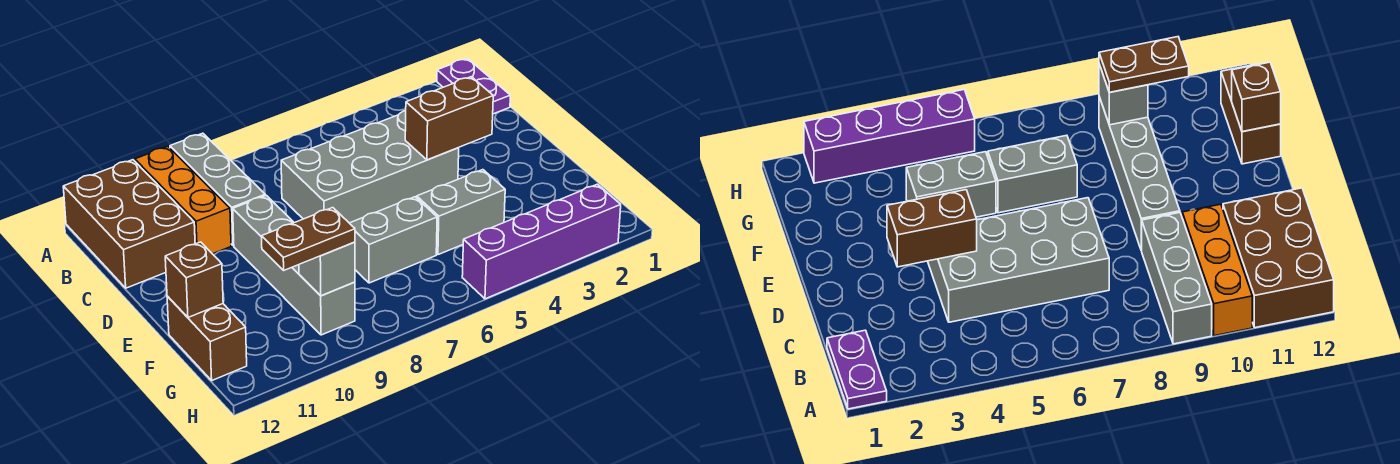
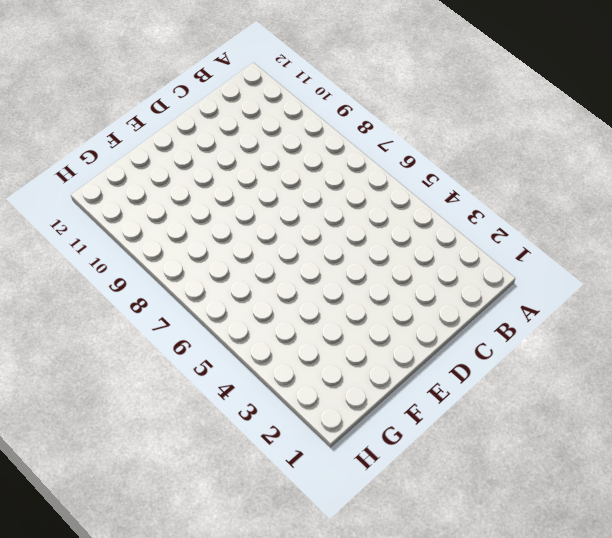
none -> purple 1x2 plate [437,58,510,114]
none -> grey 1x3 brick [170,133,265,246]
none -> orange 1x3 brick [135,147,231,254]

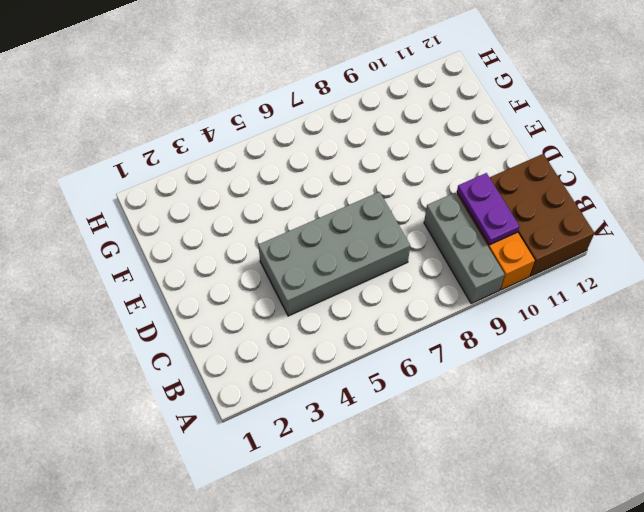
purple 1x2 plate [457,173,519,245] -> purple 1x2 plate moved to [437,58,510,114]
none -> grey 1x4 brick [233,195,355,335]
none -> grey 1x2 brick [417,170,505,255]
none -> grey 1x2 brick [350,197,437,283]

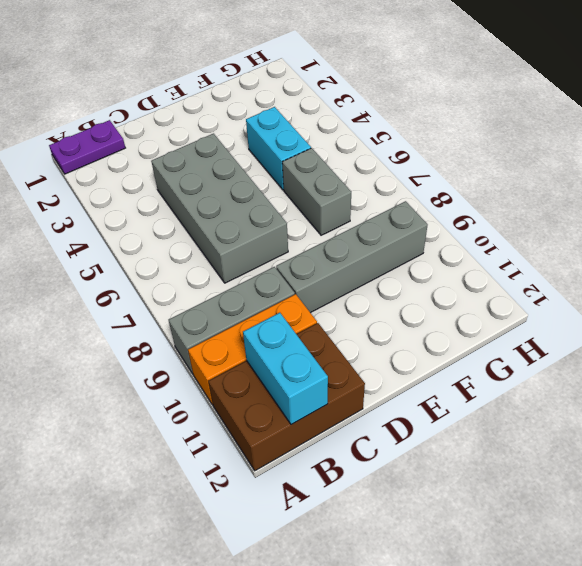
cyan 1x2 brick [243,313,328,425] -> none
cyan 1x2 brick [246,107,311,190] -> grey 1x2 brick [417,170,505,255]
none -> brown 1x2 brick [167,296,247,380]
none -> purple 1x4 brick [462,184,621,299]
none -> brown 1x2 brick [405,77,493,160]

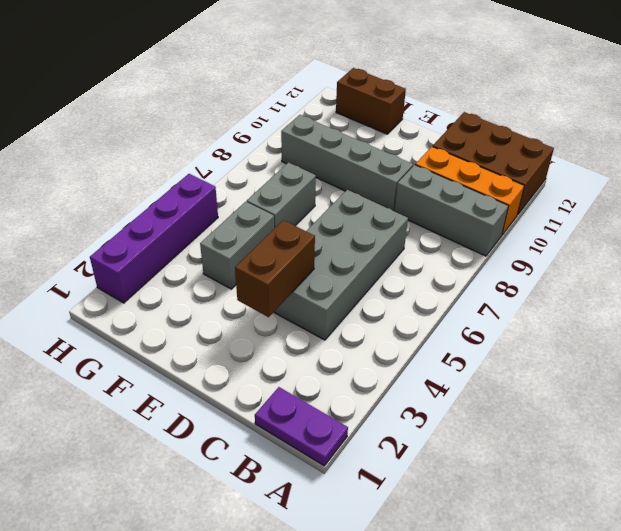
none -> brown 1x1 brick [165,242,223,317]
none -> grey 1x1 brick [299,242,355,296]
none -> brown 1x2 plate [262,208,355,270]

